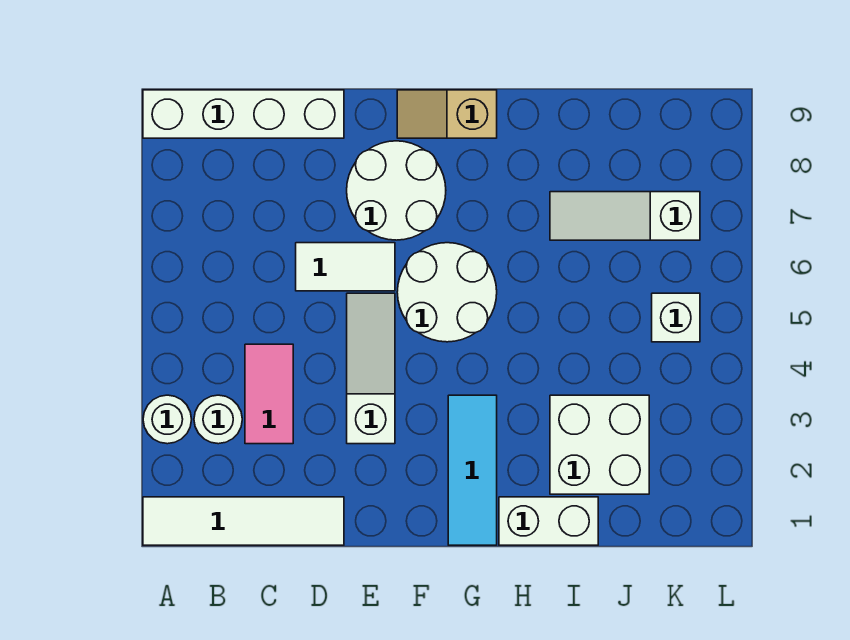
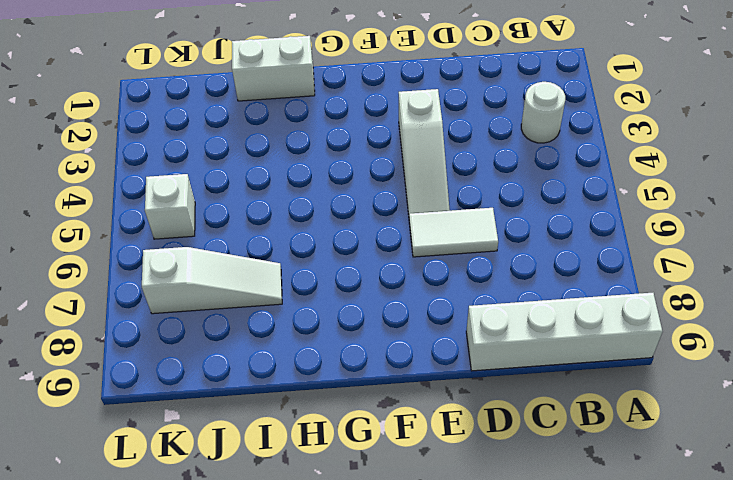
none -> white 1x4 tile [143,497,344,545]
none -> white 1x1 round brick [143,395,192,444]
none -> pink 1x2 tile [245,344,293,444]

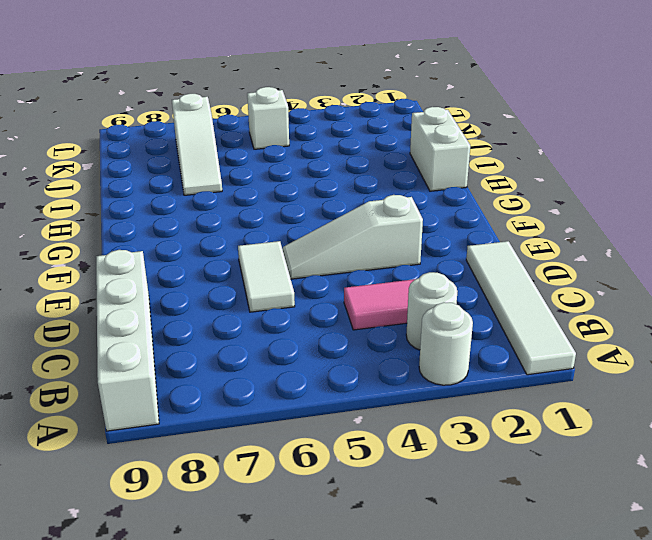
none -> white 2x2 round brick [347,141,446,240]
none -> white 2x2 round brick [397,243,497,342]
none -> tan 1x2 slope [397,90,497,138]

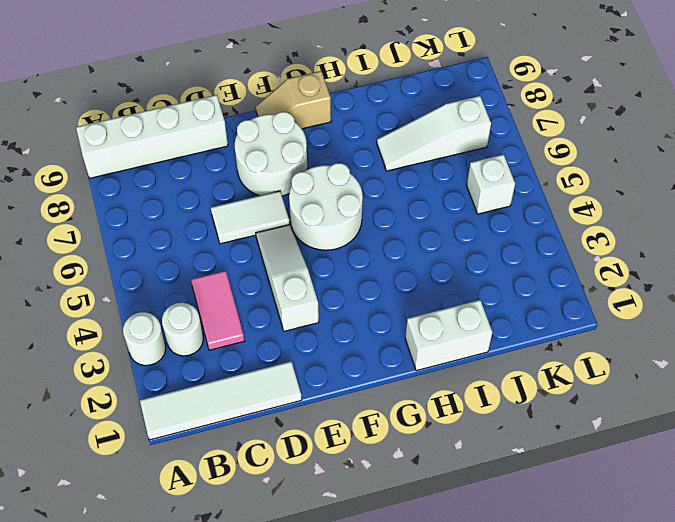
none -> cyan 1x3 tile [448,395,497,545]
none -> white 2x2 brick [550,395,649,494]

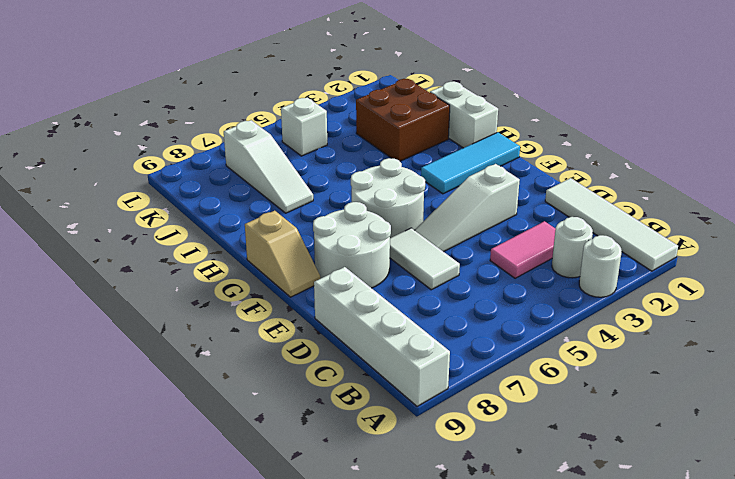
brown 2x2 brick [356,79,450,161] -> white 2x2 brick [550,395,649,494]

